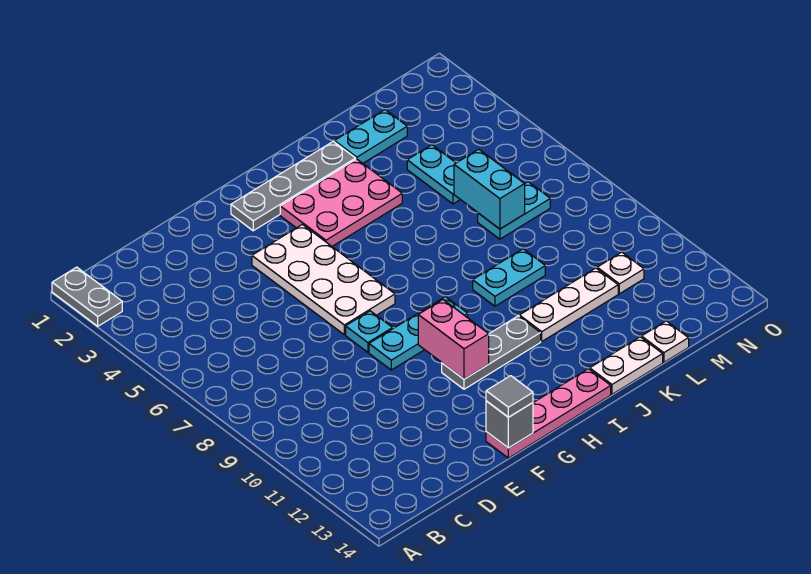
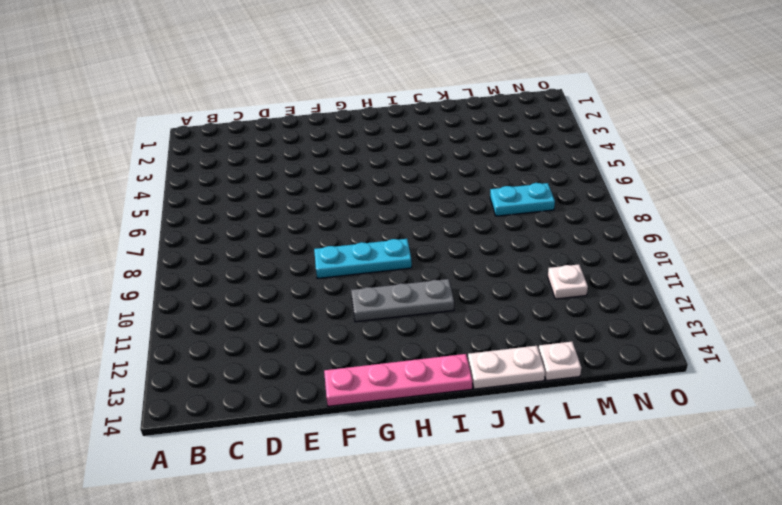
none -> grey 1x2 plate [52,267,122,326]
none -> white 2x4 plate [252,224,395,335]
none -> cyan 1x1 plate [346,311,393,352]

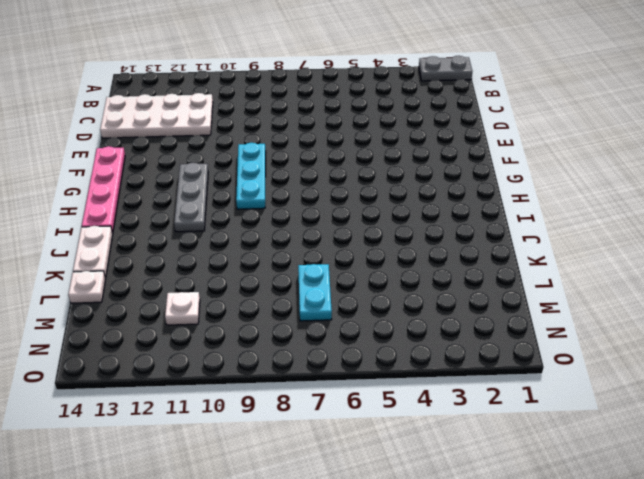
white 2x4 plate [100,93,213,138] -> white 2x4 plate moved to [252,224,395,335]
none -> cyan 1x1 plate [346,311,393,352]
none -> grey 1x4 plate [231,141,356,231]
none -> pink 2x3 plate [280,159,402,246]

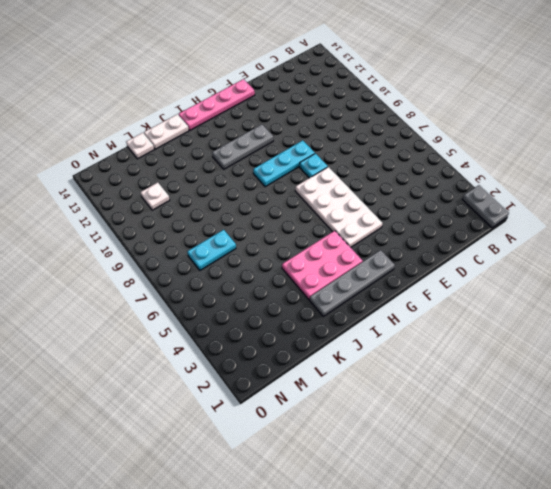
none -> cyan 1x2 plate [473,249,545,306]
none -> white 1x3 plate [519,268,618,341]
none -> cyan 1x2 plate [335,110,407,163]

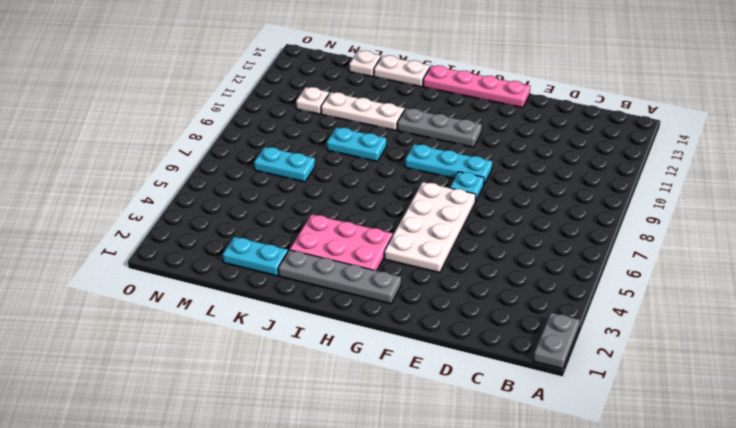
none -> cyan 1x2 plate [407,145,460,204]
none -> grey 1x1 brick [486,401,533,448]
none -> pink 1x2 brick [418,300,489,379]

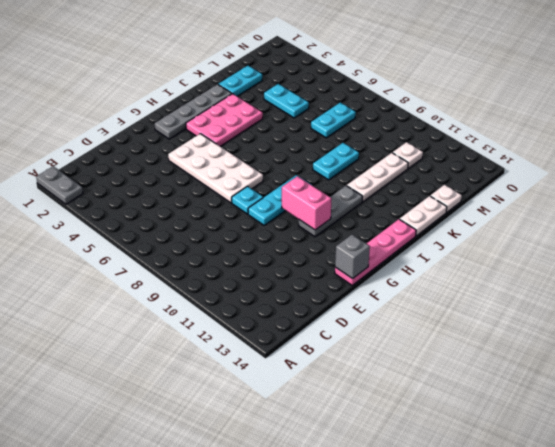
none -> cyan 1x2 brick [454,149,525,229]
none -> grey 1x1 tile [486,376,533,417]

